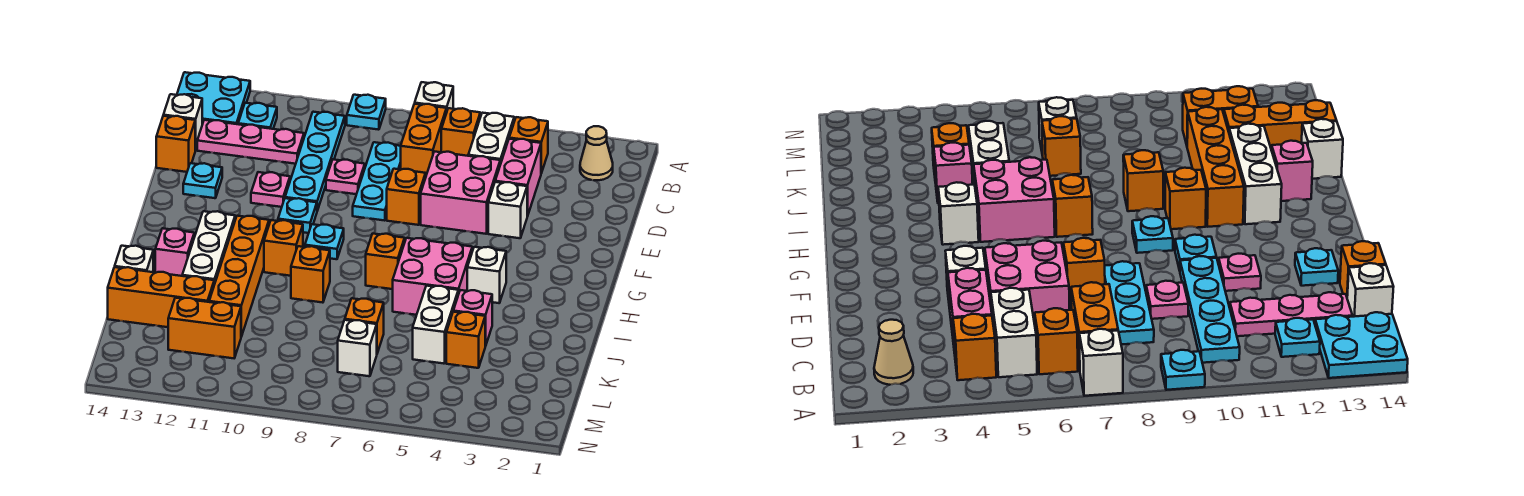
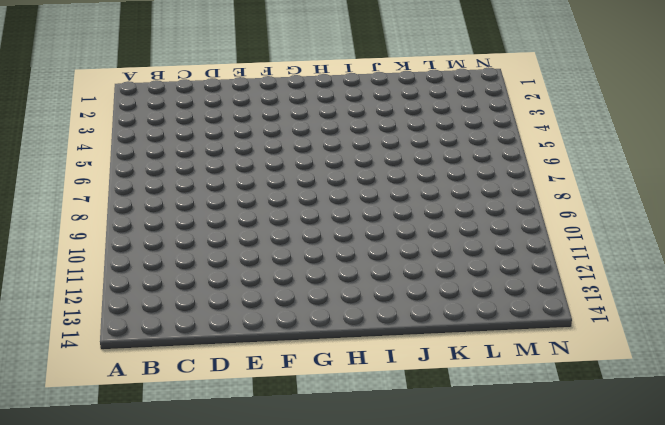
none -> white 1x1 brick [415,82,453,113]
none -> cyan 1x1 plate [347,95,386,130]
none -> cyan 2x2 plate [177,72,250,124]
none -> tan 1x1 cone [580,126,613,180]

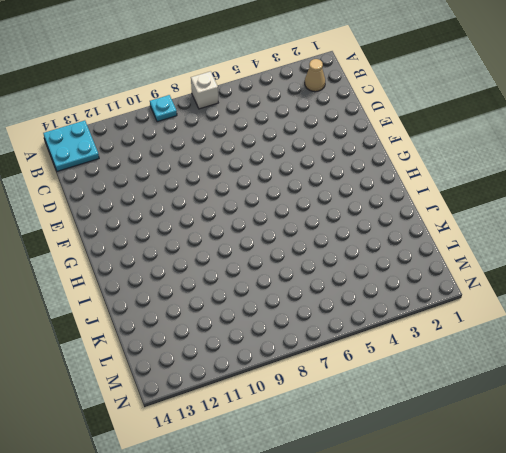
none -> orange 1x1 brick [509,117,548,173]
none -> white 1x2 brick [468,113,514,164]
none -> orange 1x1 brick [441,108,480,156]
none -> orange 1x2 brick [401,104,446,175]

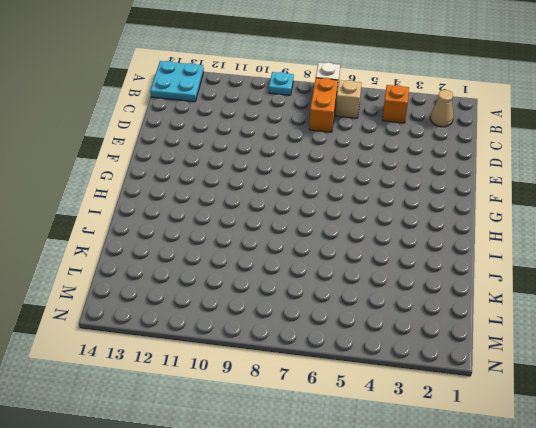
tan 1x1 brick [335,80,361,118] -> orange 1x1 brick [441,108,480,156]
none -> white 1x2 brick [468,113,514,164]
none -> cyan 1x4 plate [285,112,345,211]
none -> cyan 1x1 plate [238,103,277,129]
none -> pink 1x2 brick [495,139,541,216]

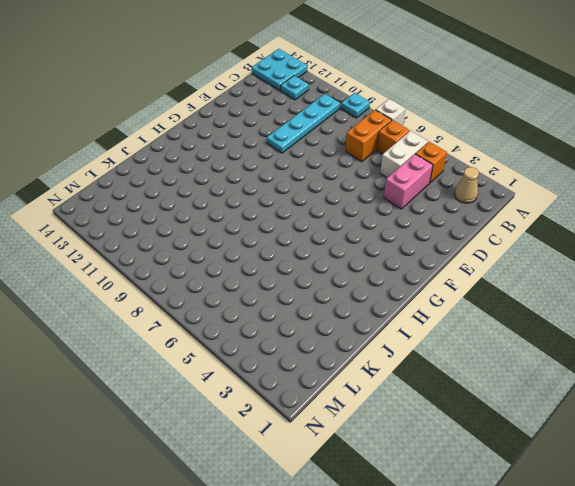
none -> cyan 1x3 plate [353,142,401,221]
none -> pink 1x3 plate [197,120,304,164]
none -> white 1x1 brick [163,94,202,150]
none -> pink 2x2 brick [421,151,500,234]

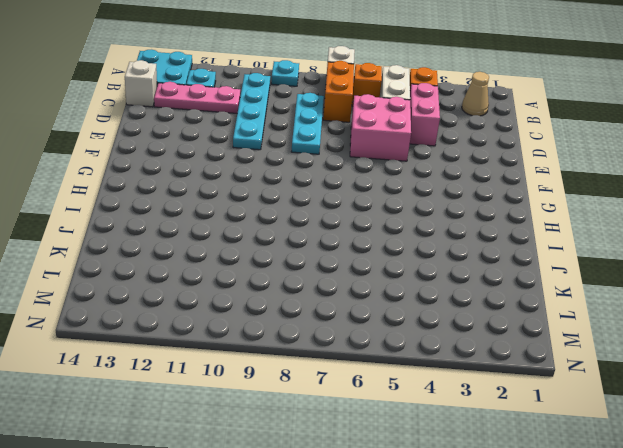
none -> pink 1x1 plate [326,159,365,194]
none -> orange 1x1 brick [156,116,195,172]
none -> white 1x1 brick [488,182,527,238]
none -> orange 1x1 brick [387,169,426,225]

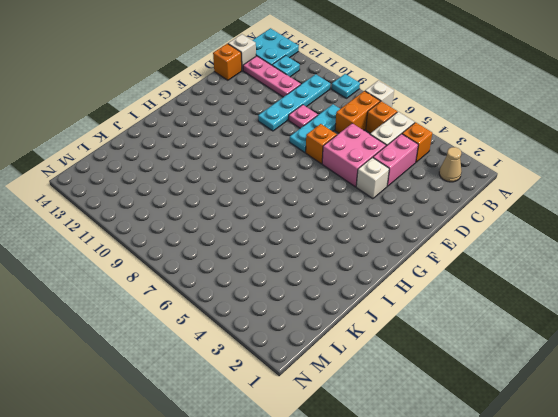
none -> pink 1x1 plate [251,172,290,207]
none -> cyan 1x1 plate [183,163,222,198]
none -> cyan 1x1 plate [278,198,317,233]
none -> cyan 1x1 plate [305,224,344,259]

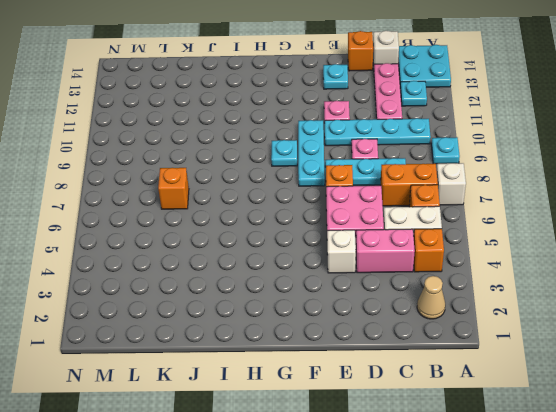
cyan 1x3 plate [298,120,325,186] -> cyan 1x1 plate [278,198,317,233]
none -> white 1x1 brick [467,247,506,303]
none -> pink 2x2 brick [393,238,472,315]
none -> orange 1x1 brick [366,234,405,289]
none -> orange 1x1 brick [264,220,303,276]

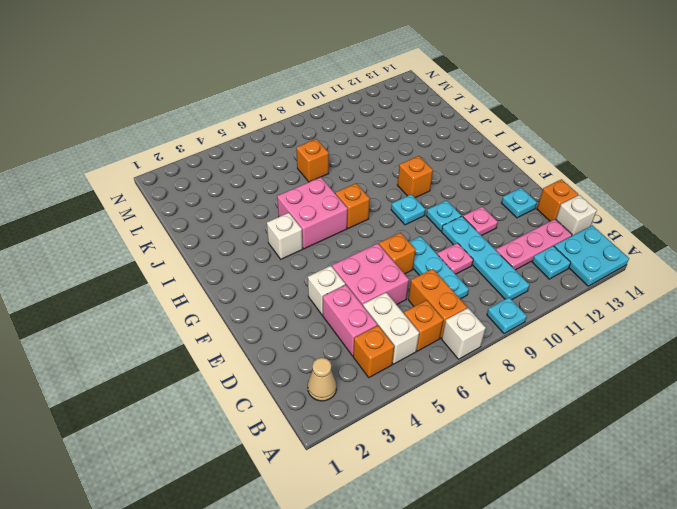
none -> orange 1x4 brick [209,216,269,337]
none -> white 1x3 brick [182,211,235,284]
none -> orange 1x1 brick [291,246,330,303]
none -> pink 1x1 brick [155,228,194,276]

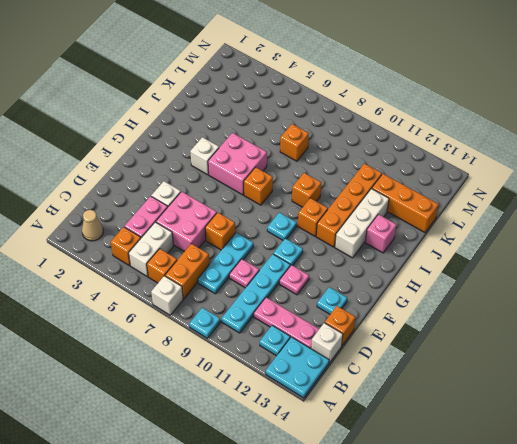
none -> pink 1x1 brick [453,290,492,346]
none -> white 1x2 brick [413,286,458,364]
none -> white 1x1 brick [115,246,153,272]
none -> orange 1x1 brick [446,312,485,368]

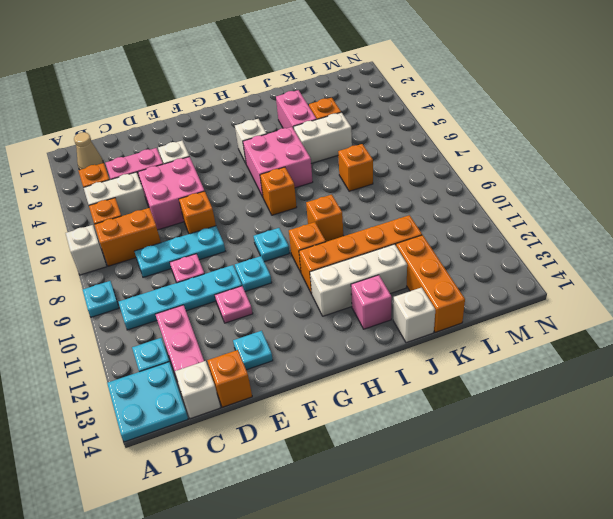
pink 1x2 brick [276,90,317,129] -> pink 1x1 brick [453,290,492,346]
none -> white 1x1 brick [338,320,377,376]
none -> orange 1x2 brick [168,298,241,358]

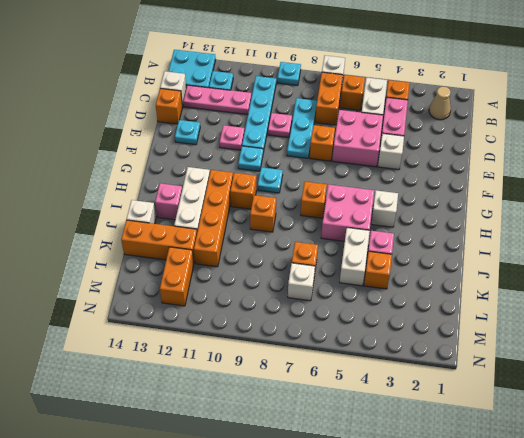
orange 1x2 brick [160,247,194,306] -> orange 1x2 brick turned to [168,298,241,358]

